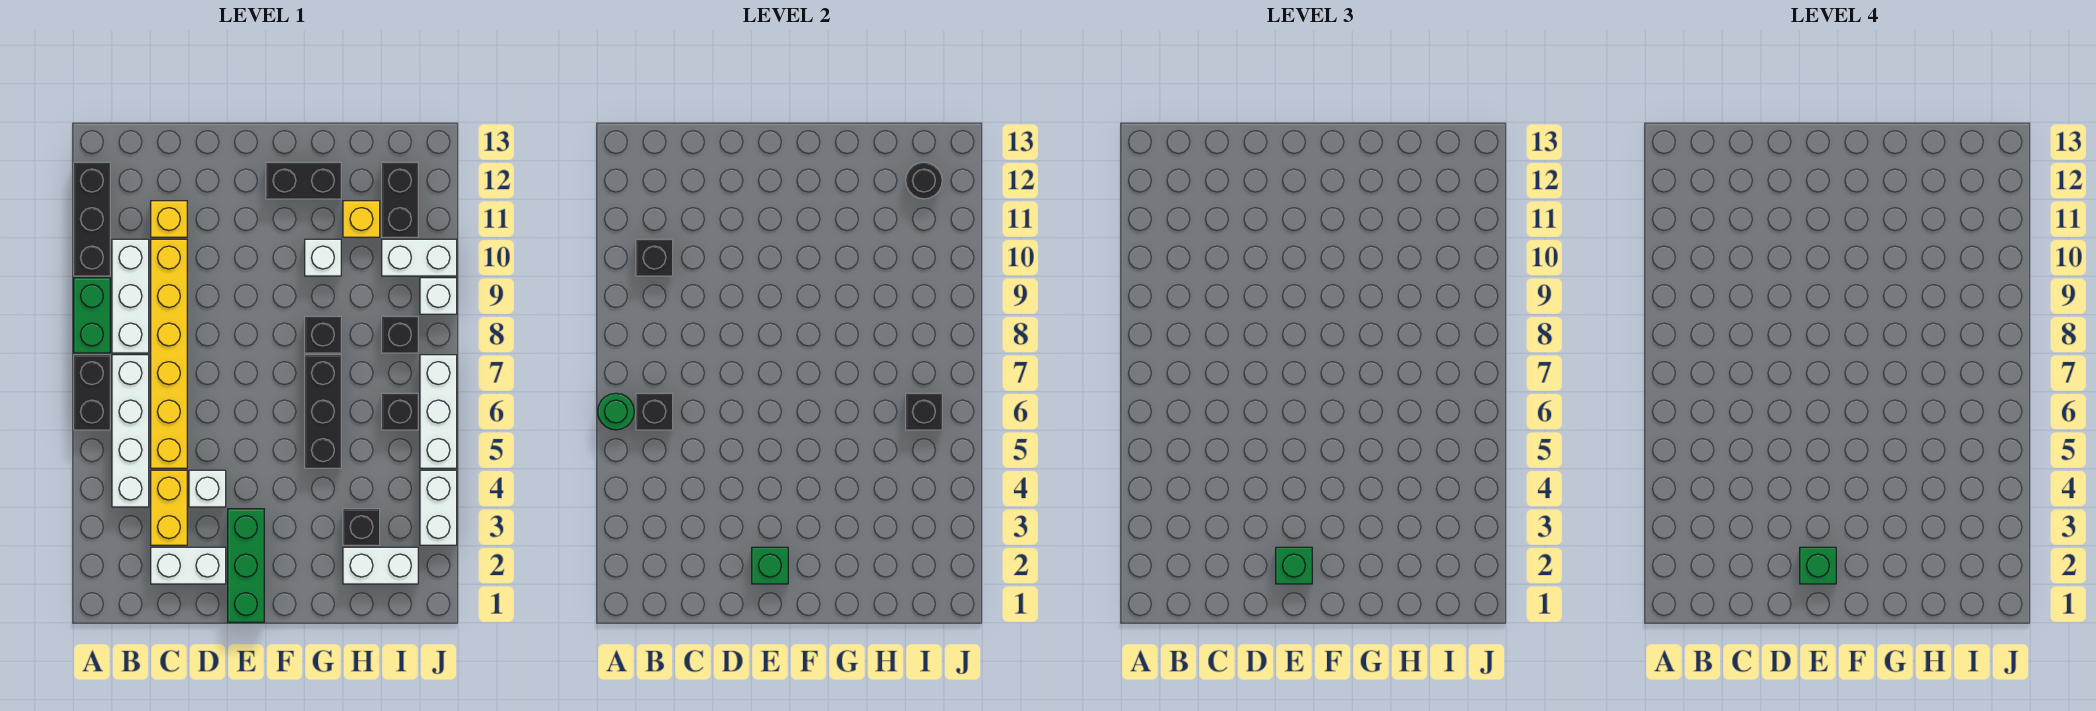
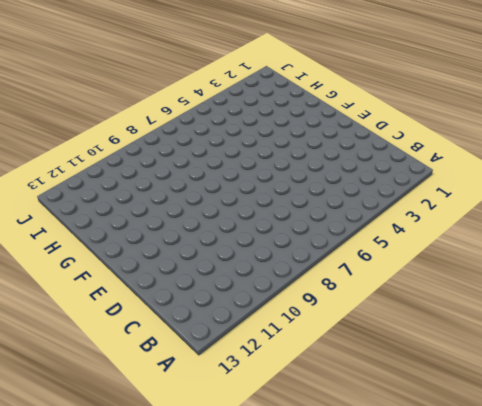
none -> black 1x2 brick [74,355,110,430]
none -> green 1x2 brick [74,278,110,353]
none -> black 1x3 brick [74,162,110,276]
none -> white 1x4 brick [112,355,149,507]

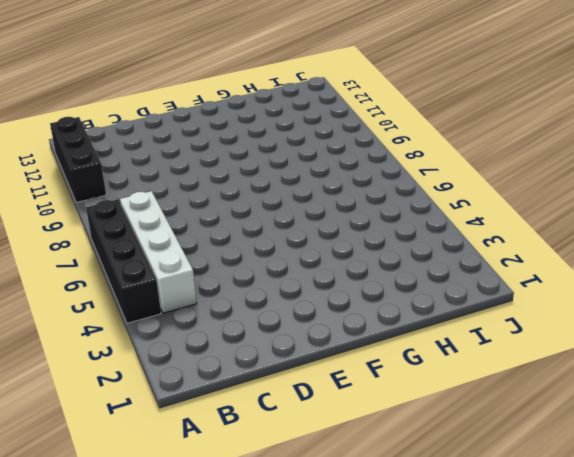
black 1x4 brick [86,199,161,323] -> black 1x2 brick [74,355,110,430]
none -> green 1x2 brick [74,278,110,353]
none -> white 1x3 brick [112,239,149,353]
none -> white 1x2 brick [151,547,226,584]
none -> yellow 1x2 brick [151,470,187,545]

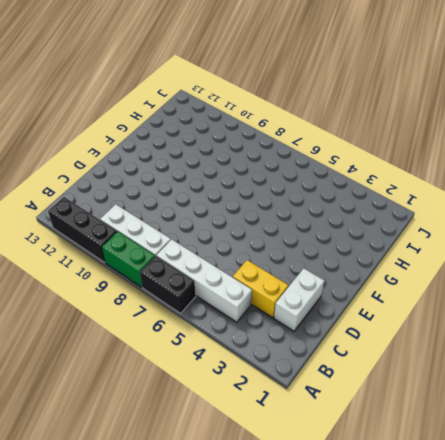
none -> yellow 1x6 brick [151,239,187,468]
none -> yellow 1x1 brick [151,201,187,237]
none -> white 1x1 brick [189,470,226,507]
none -> green 1x3 brick [228,509,264,622]

